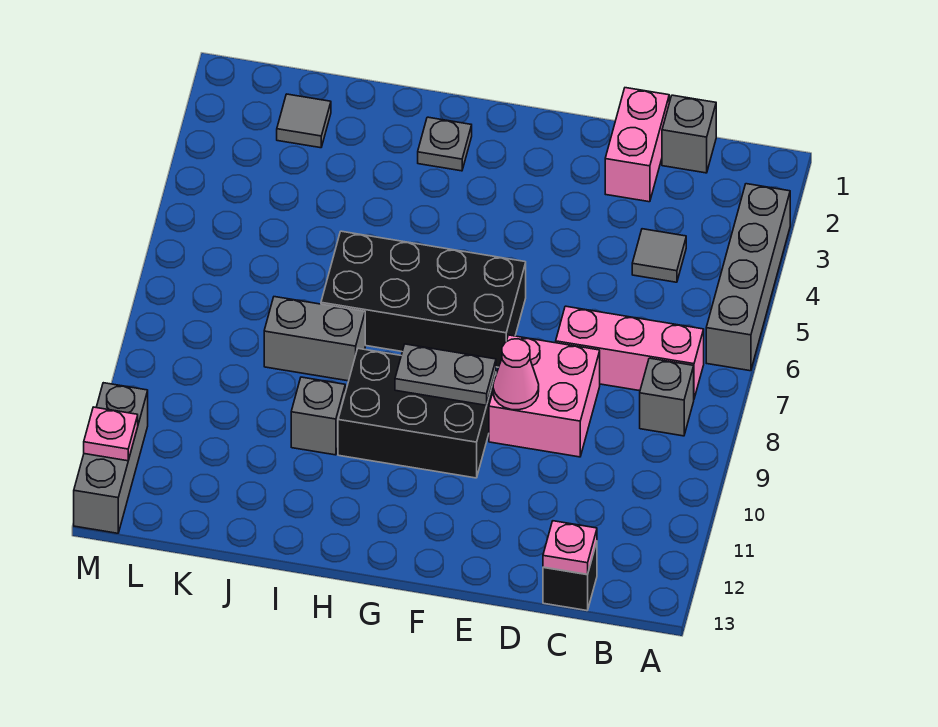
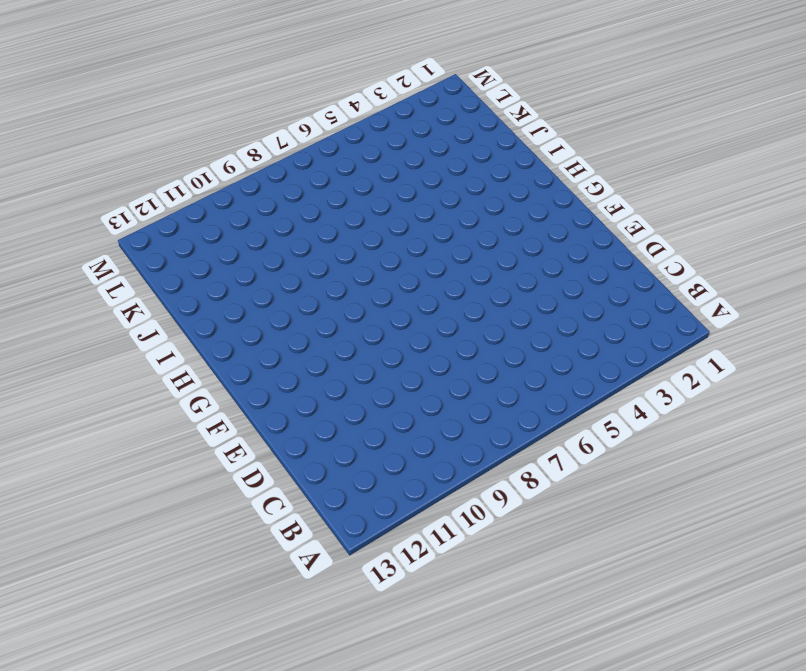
none -> grey 1x4 brick [706,184,790,371]
none -> pink 1x3 brick [556,306,704,398]
none -> grey 1x1 brick [640,358,694,436]

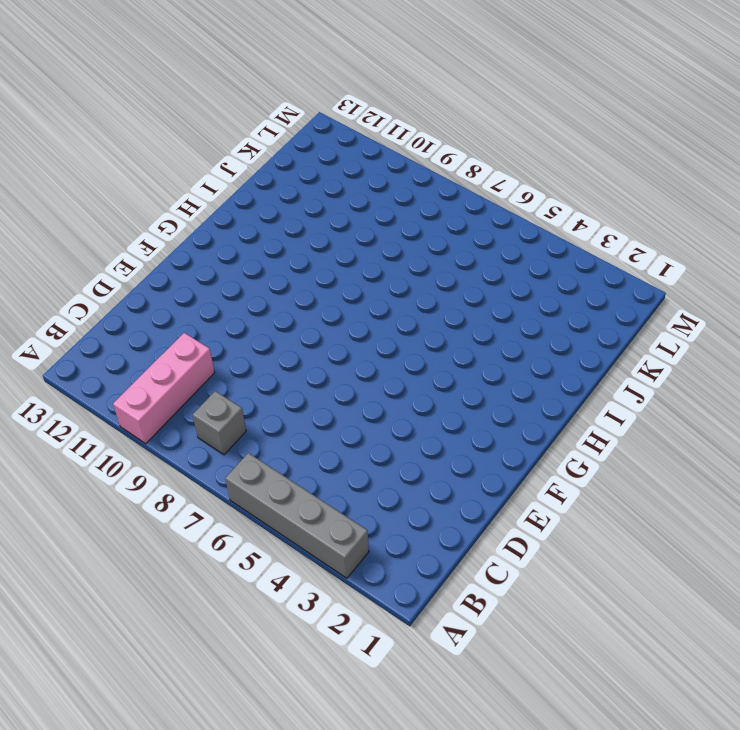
pink 1x3 brick [113,333,215,444] -> pink 1x3 brick moved to [556,306,704,398]
none -> grey 1x1 brick [662,95,716,173]
none -> grey 1x1 tile [632,229,686,282]
none -> black 1x1 brick [543,542,597,611]

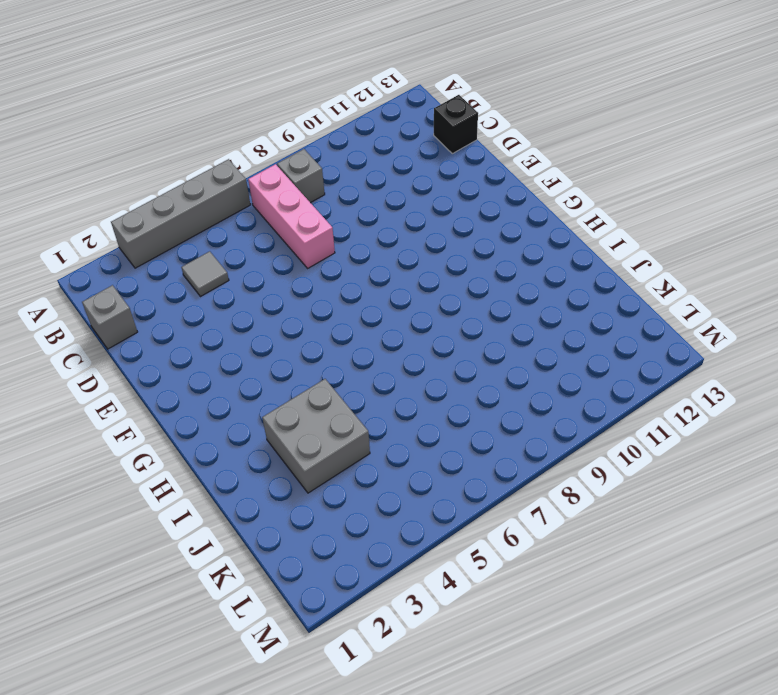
grey 2x2 brick [262,379,370,493] -> none
none -> pink 1x2 brick [605,88,669,202]
none -> pink 2x2 brick [489,335,600,457]
none -> black 2x4 brick [321,231,526,367]

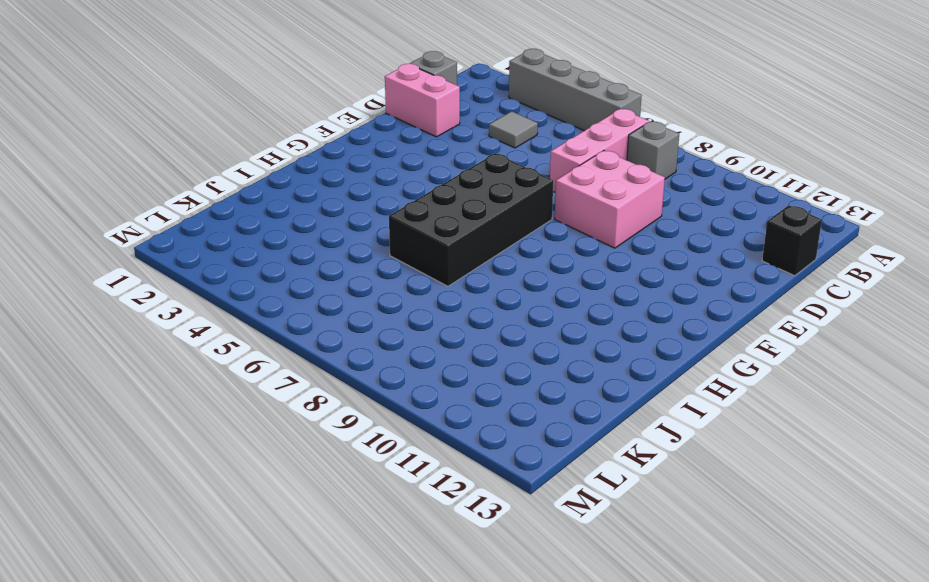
none -> black 2x3 brick [338,348,496,478]
none -> grey 1x1 plate [418,117,472,171]
none -> grey 1x2 brick [264,297,365,381]

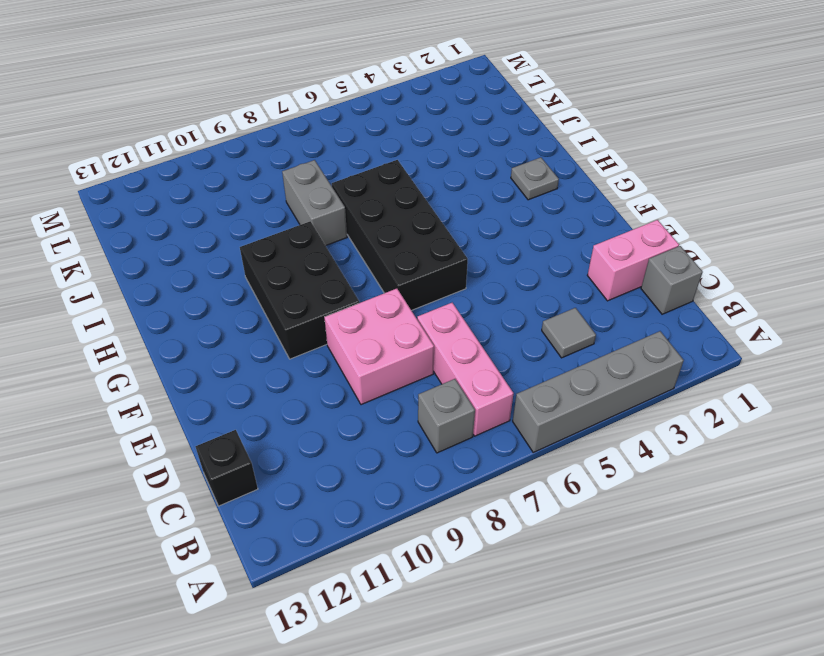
none -> grey 1x1 brick [291,377,345,455]
none -> grey 1x1 tile [277,94,331,148]
none -> grey 1x3 brick [74,383,148,533]

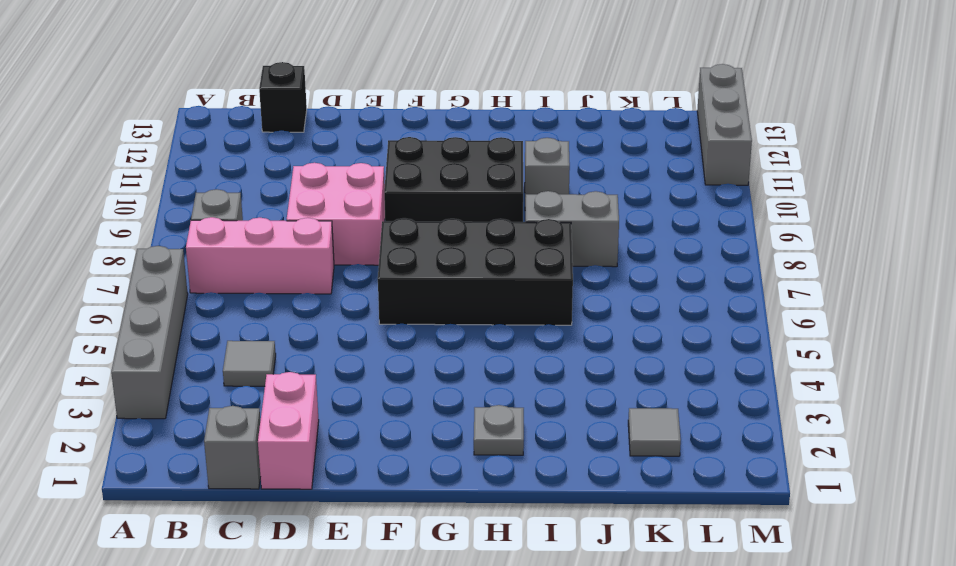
none -> pink 1x1 plate [543,521,597,574]
none -> pink 1x1 cone [493,339,539,410]
none -> grey 1x2 plate [395,344,496,405]

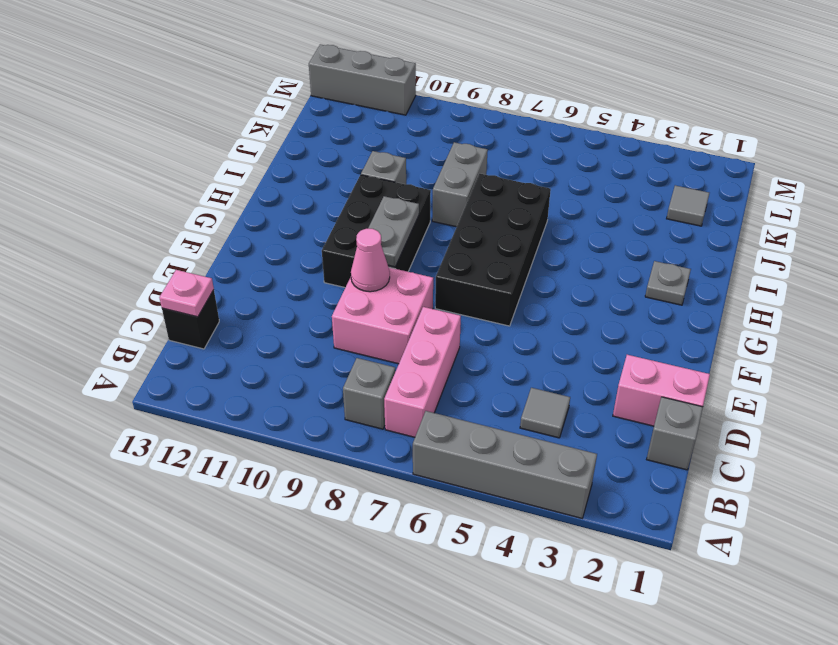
none -> pink 1x1 plate [84,407,138,461]

